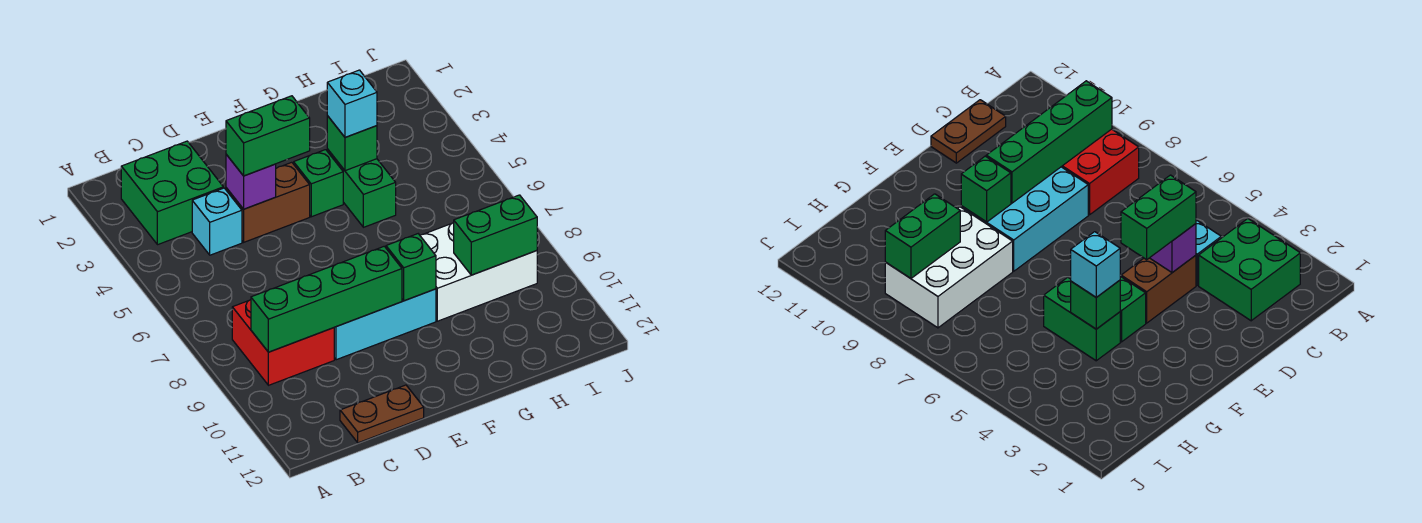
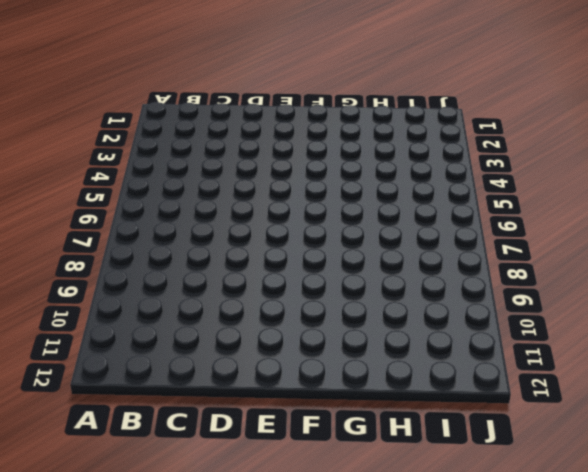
none -> green 2x2 brick [121,141,223,245]
none -> red 2x2 brick [232,300,334,385]
none -> cyan 1x1 brick [192,188,242,255]

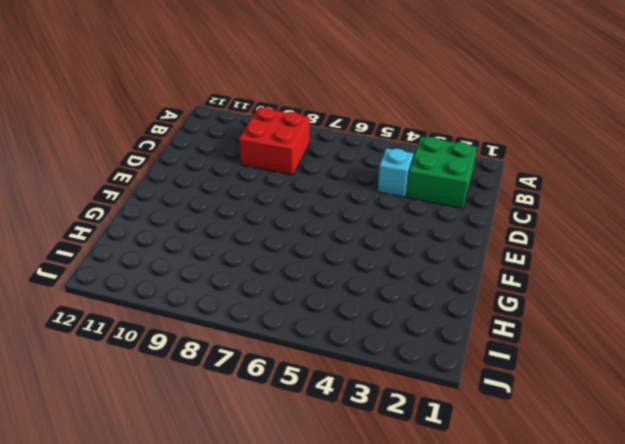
none -> brown 1x2 plate [340,385,424,443]
none -> brown 1x2 brick [226,162,310,242]
none -> cyan 2x3 brick [334,289,436,360]

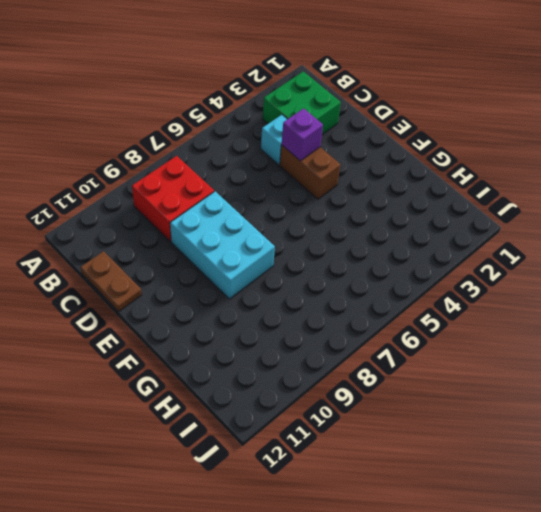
none -> green 1x1 brick [294,150,343,217]
none -> green 1x2 brick [327,149,396,227]
none -> white 2x3 brick [420,223,537,321]

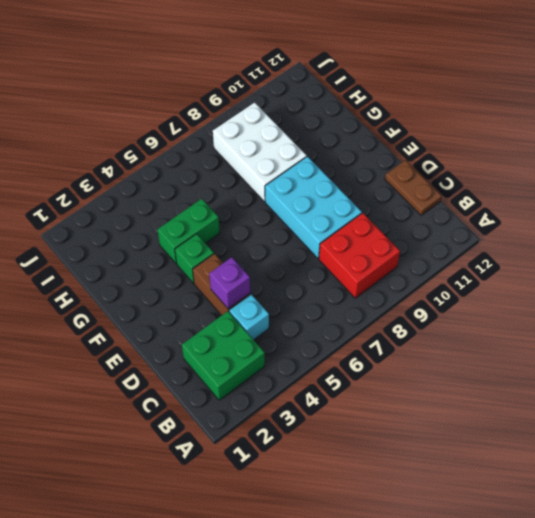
none -> green 1x4 brick [251,246,402,352]
none -> green 1x1 brick [386,234,436,301]
none -> green 1x1 brick [327,116,377,171]

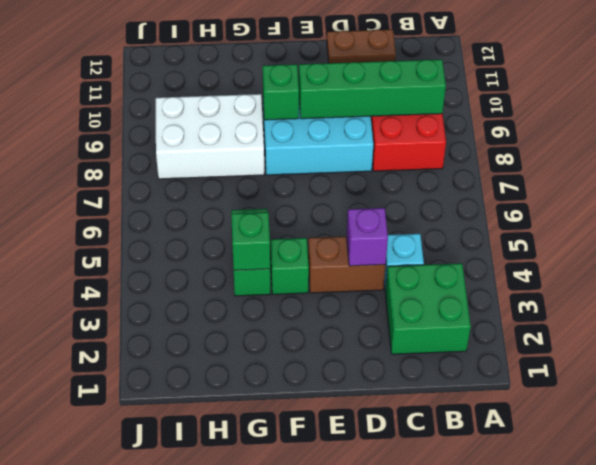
none -> green 1x2 brick [454,195,537,275]
none -> green 1x2 brick [226,96,310,176]
none -> cyan 1x1 brick [327,70,377,137]

